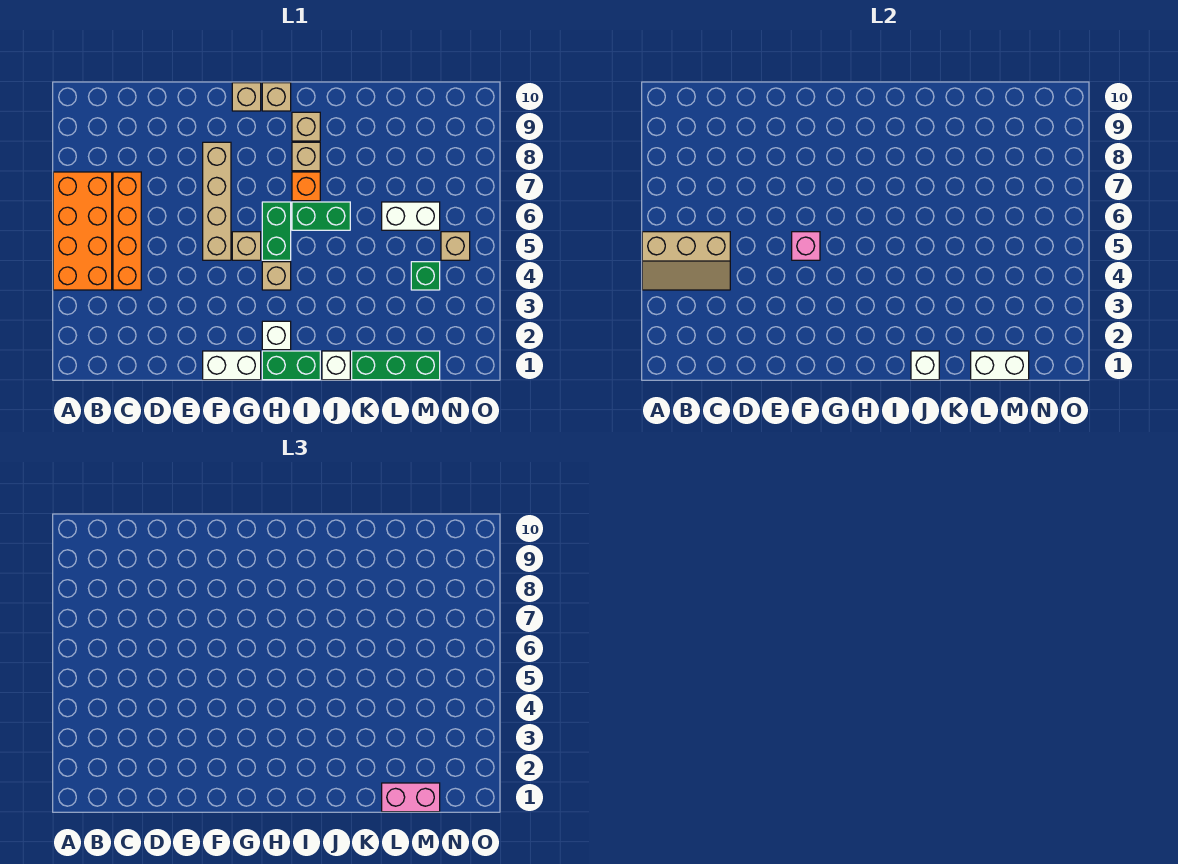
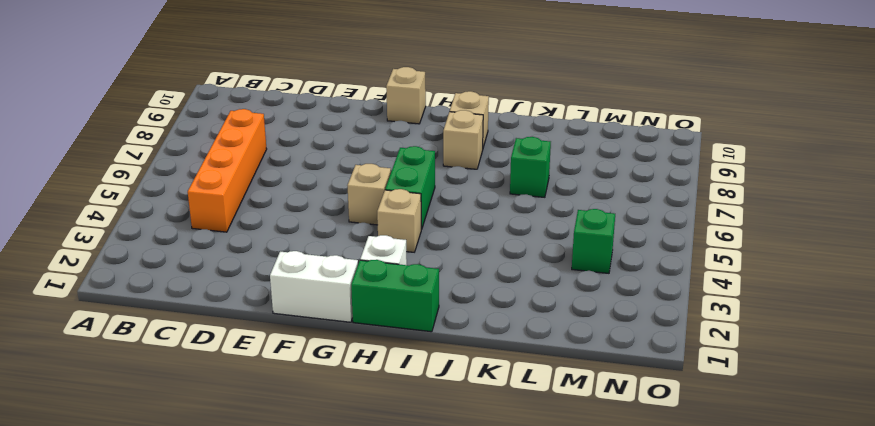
green 1x1 brick [510,137,551,197] -> none
none -> orange 2x4 brick [53,172,112,290]
none -> tan 1x4 brick [203,142,231,260]
none -> tan 1x1 brick [262,83,291,111]

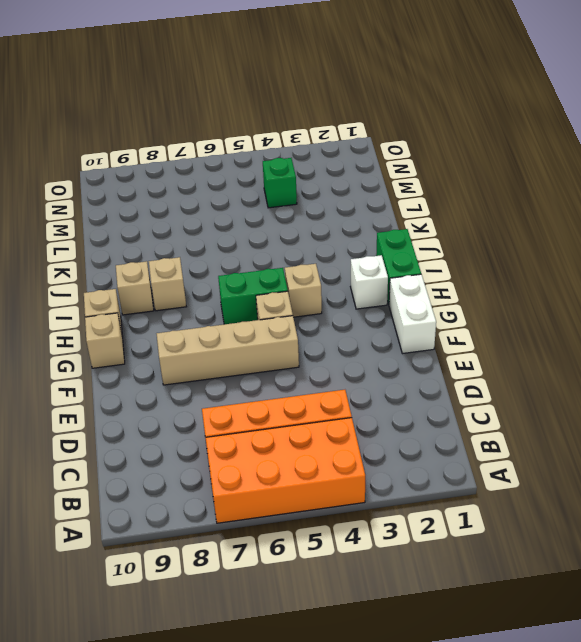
none -> green 1x2 brick [292,202,350,230]
none -> orange 1x1 brick [292,172,320,201]
none -> white 1x1 brick [322,351,350,380]

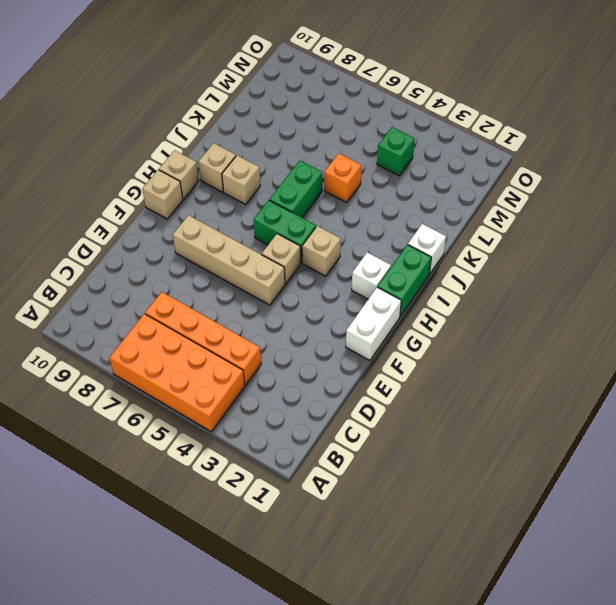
orange 1x1 brick [324,153,362,202] -> orange 1x1 brick moved to [292,172,320,201]
none -> green 1x3 brick [352,351,440,380]
none -> white 1x2 brick [382,202,440,230]
none -> tan 1x1 brick [441,232,470,260]

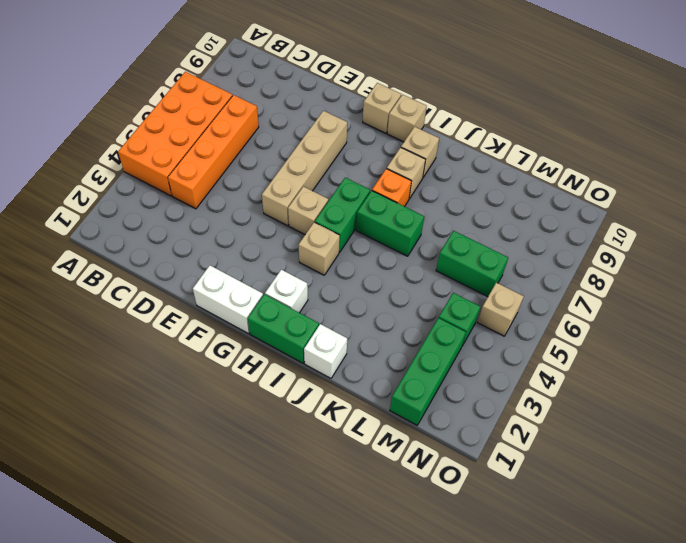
green 1x2 brick [436,231,508,297] -> white 1x2 brick [382,202,440,230]
green 1x3 brick [390,318,466,425] -> green 1x3 brick turned to [352,351,440,380]
none -> tan 2x3 slope [642,232,730,290]
none -> pink 1x1 brick [792,232,820,260]
none -> white 1x1 brick [911,351,939,380]

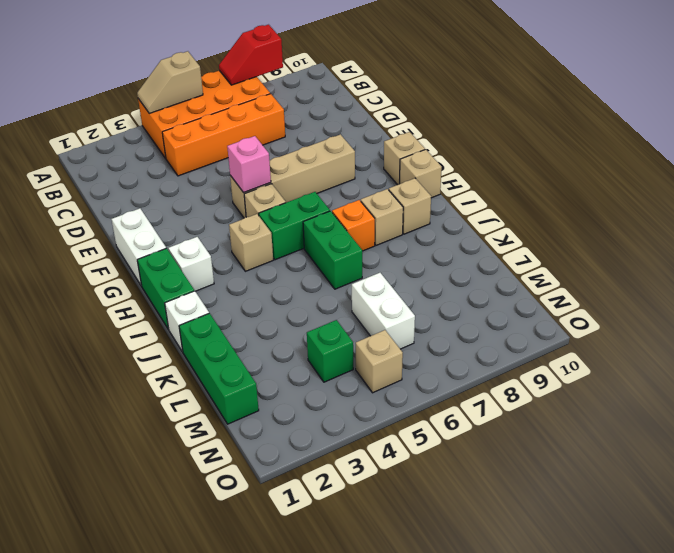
tan 1x2 slope [137,51,203,113] -> tan 2x3 slope [642,232,730,290]
red 1x2 slope [219,25,283,85] -> none
none -> white 1x1 brick [911,351,939,380]
none -> white 1x2 brick [971,351,1029,380]
none -> pink 1x2 brick [382,783,440,812]

